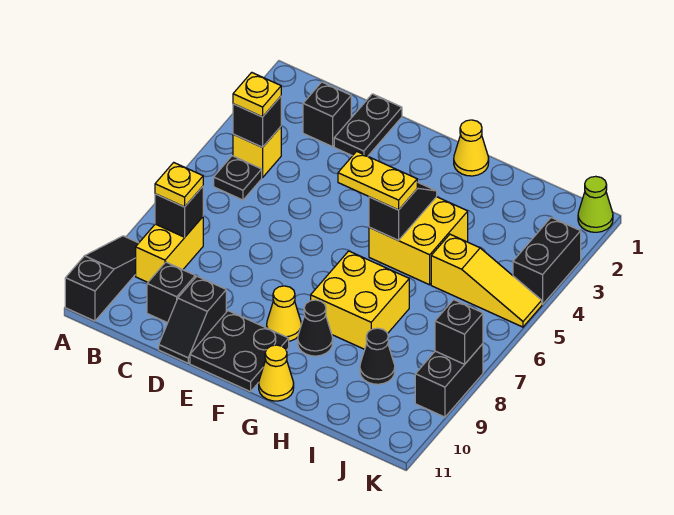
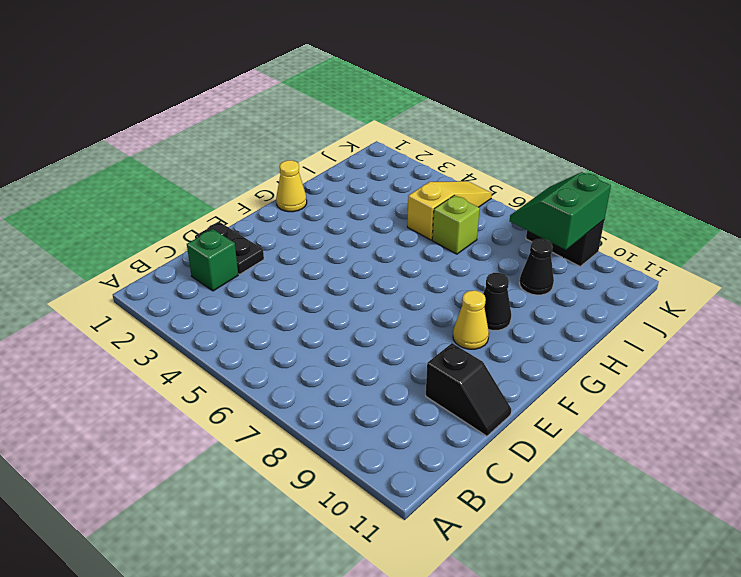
green 1x1 brick [187,229,238,291] -> black 1x1 brick [303,82,351,147]
lime 1x1 brick [432,195,480,254] -> none
green 2x2 slope [510,172,611,250] -> black 1x1 brick [435,300,483,364]
none -> black 1x3 slope [65,236,138,321]
none -> yellow 1x1 brick [233,127,281,178]
none -> black 1x1 plate [214,156,262,200]

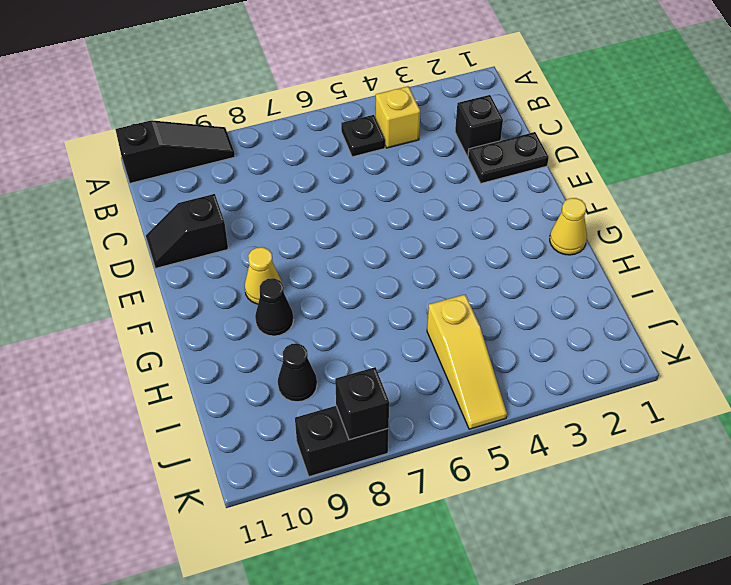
none -> yellow 1x2 brick [136,217,203,282]
none -> black 1x1 brick [147,262,195,323]
none -> black 2x2 plate [190,311,289,392]

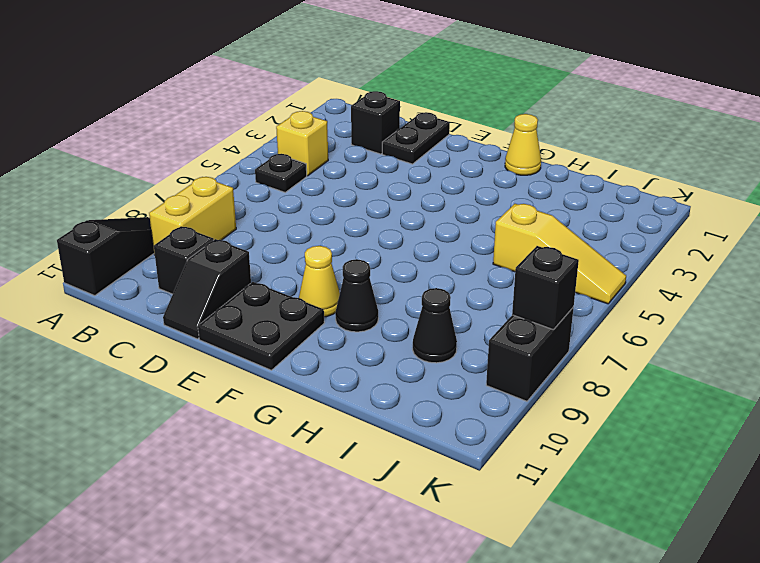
none -> yellow 2x2 brick [369,197,468,285]
none -> yellow 2x2 brick [311,251,409,349]
none -> yellow 1x1 cone [259,345,294,401]

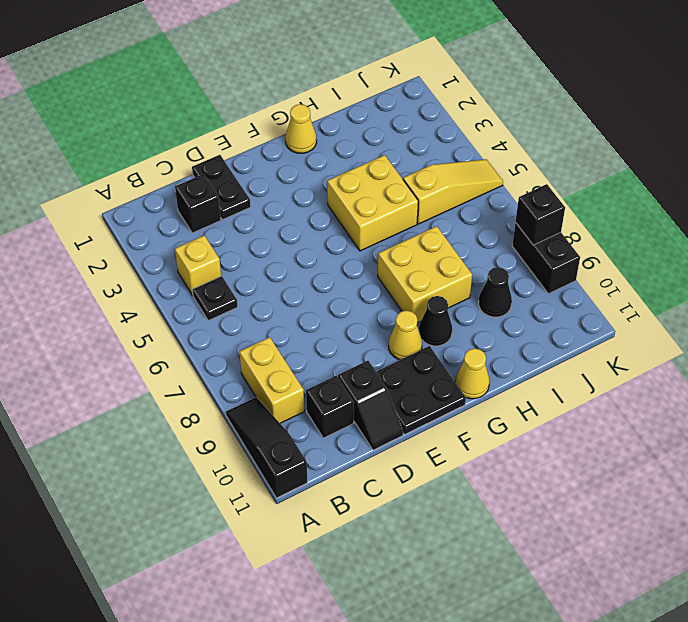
none -> lime 1x1 cone [578,176,613,232]
none -> black 1x2 brick [513,218,581,305]
none -> black 1x1 brick [233,96,281,147]

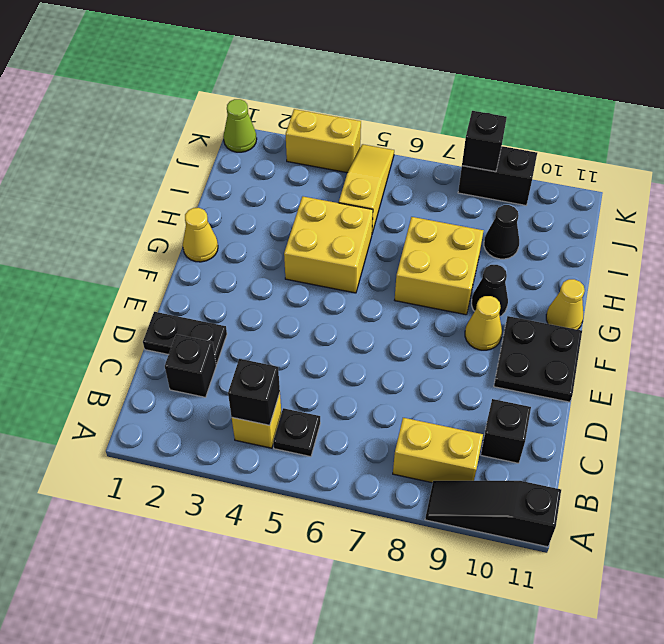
yellow 1x2 brick [285,109,361,173] -> black 1x2 brick [513,218,581,305]
none -> black 1x2 slope [159,276,226,363]
none -> black 1x1 brick [155,186,203,237]
none -> black 1x2 slope [369,182,437,240]

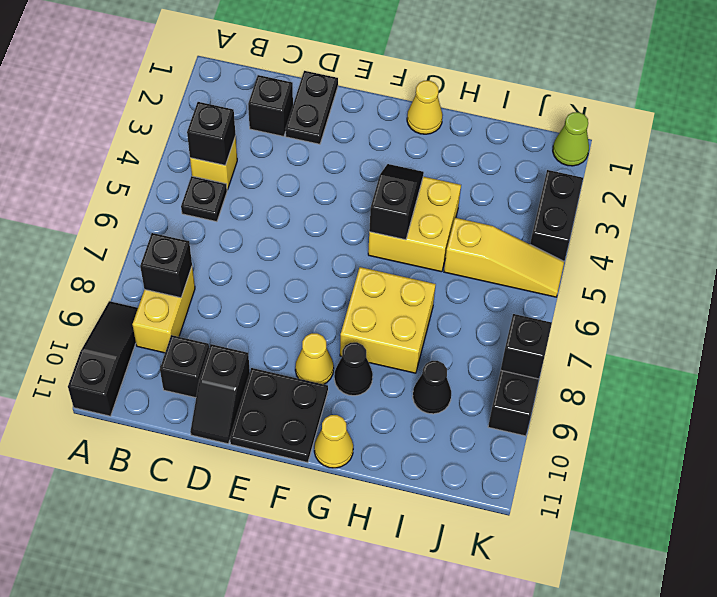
none -> yellow 1x1 plate [233,72,281,117]
none -> yellow 1x1 plate [155,163,203,207]
none -> yellow 1x2 plate [338,151,417,210]

